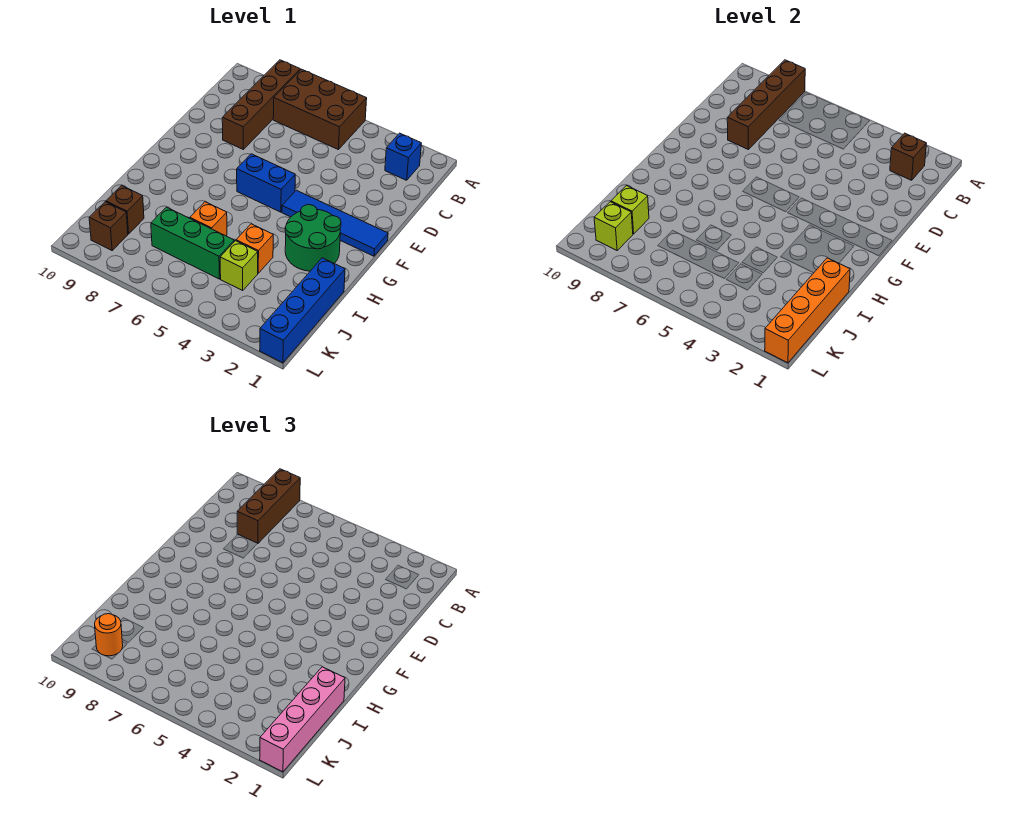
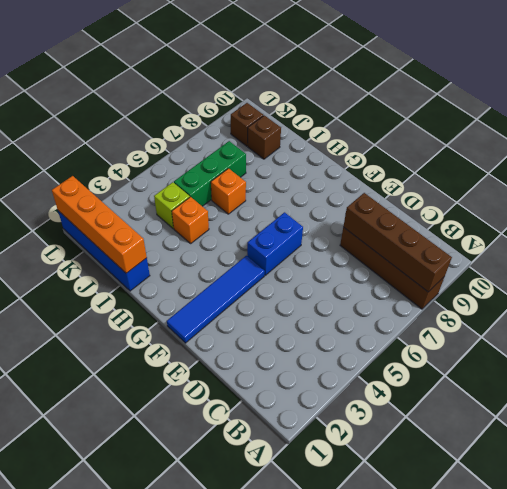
none -> brown 2x3 brick [273,69,367,150]
none -> blue 1x1 brick [385,133,421,180]
none -> green 2x2 round brick [285,205,341,271]

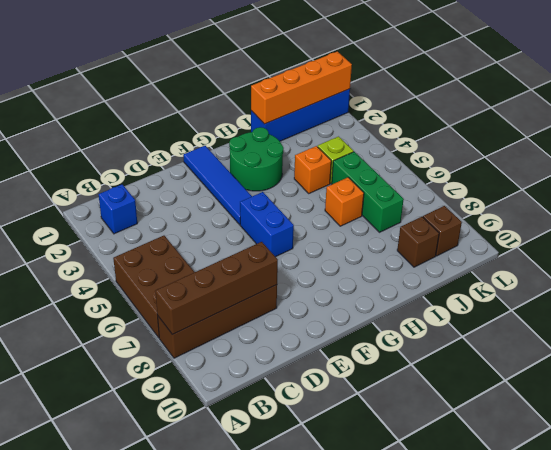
none -> brown 1x1 brick [890,133,926,180]
none -> lime 1x1 brick [611,186,649,234]
none -> lime 1x1 brick [594,202,633,250]

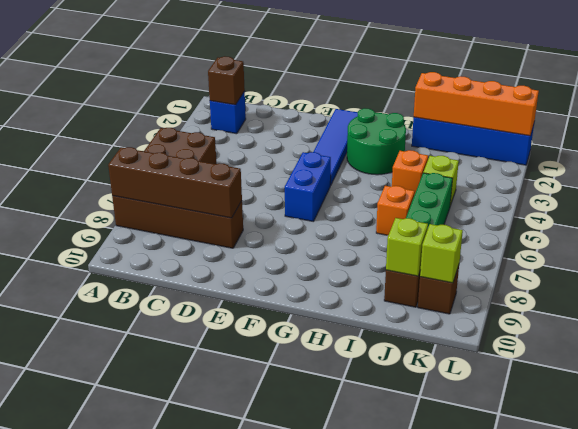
none -> brown 1x3 brick [237,469,300,543]
none -> pink 1x4 brick [260,667,345,772]
none -> orange 1x1 round brick [95,614,123,656]

